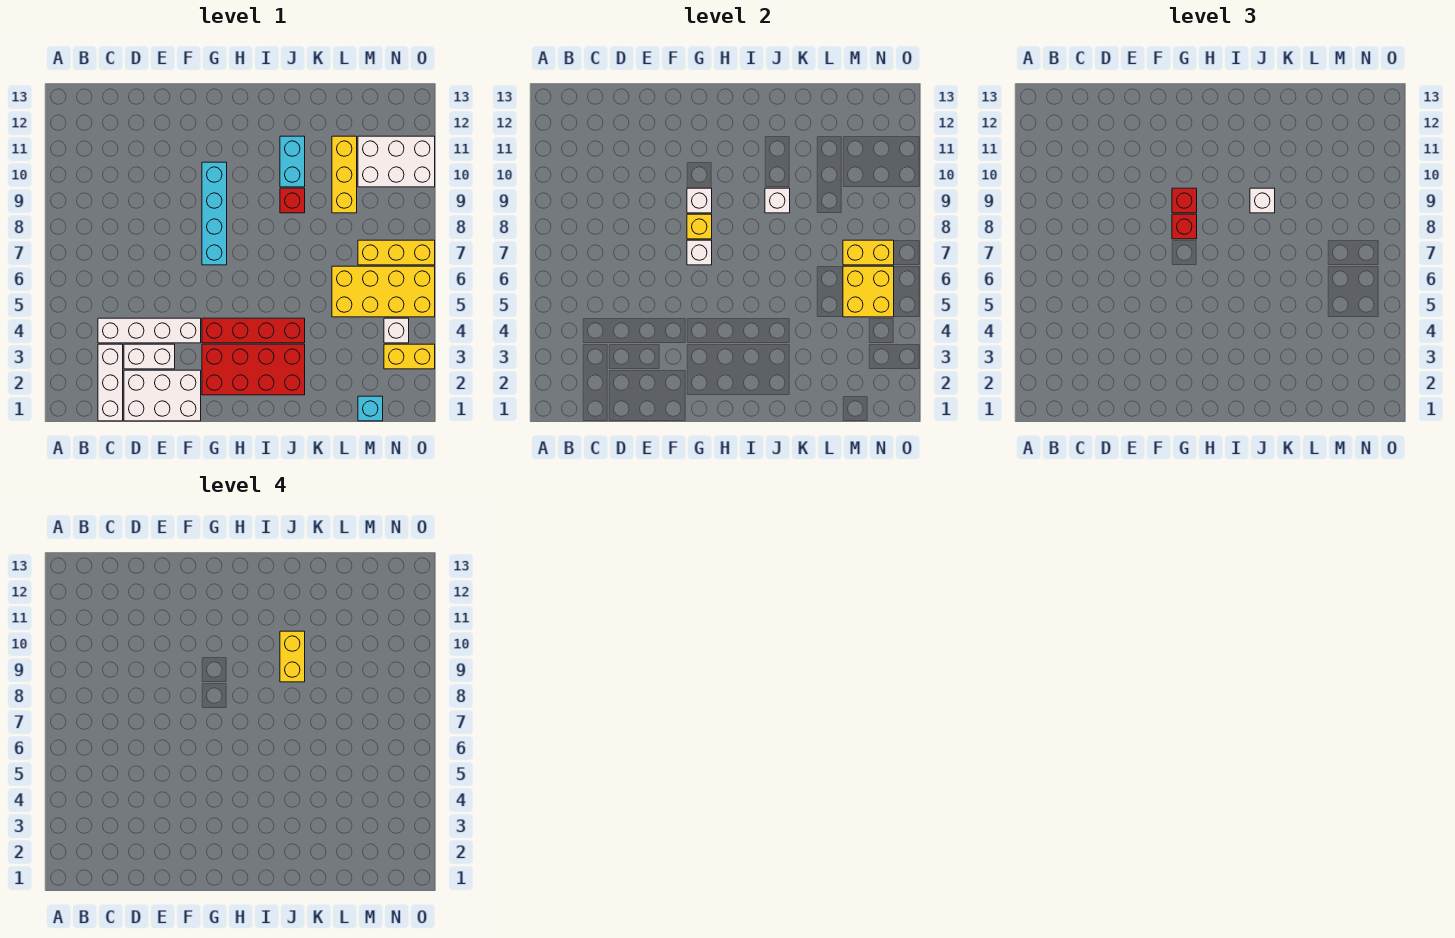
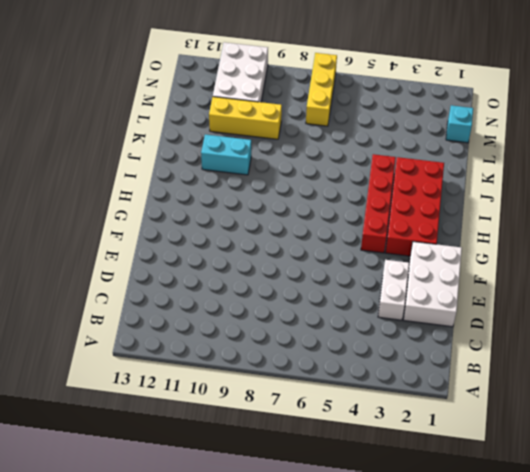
none -> white 1x3 brick [98,344,123,421]
none -> white 1x4 brick [98,318,201,343]
none -> cyan 1x4 brick [202,162,227,265]

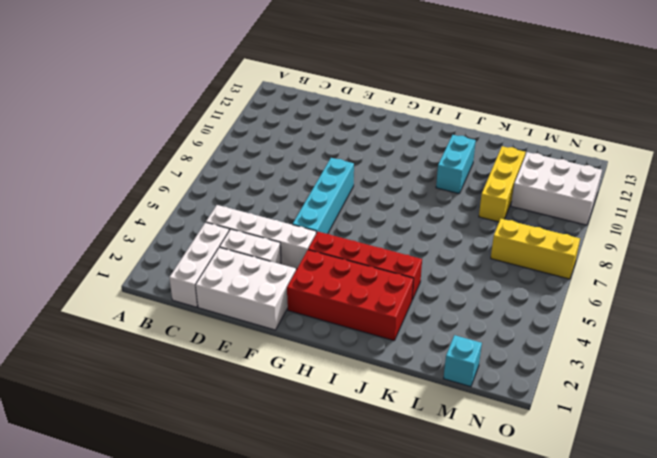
cyan 1x4 brick [293,158,354,234] -> cyan 1x4 brick moved to [202,162,227,265]
none -> red 1x1 brick [280,188,305,213]
none -> yellow 2x4 brick [332,266,435,317]
none -> yellow 1x2 brick [384,344,435,369]

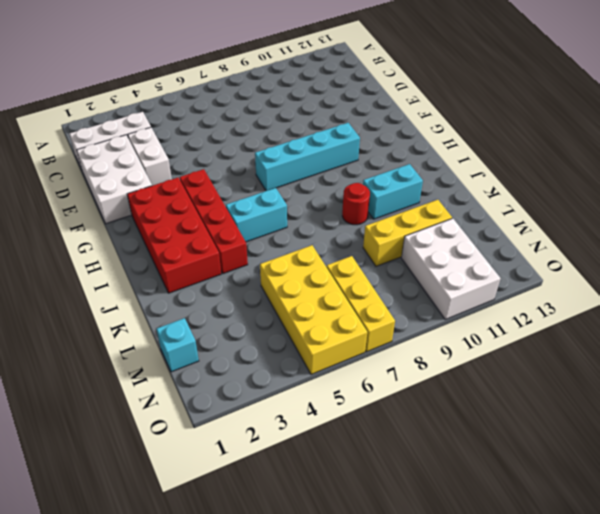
cyan 1x2 brick [226,188,287,242] -> none
red 1x1 round brick [342,183,370,225] -> red 1x1 brick [280,188,305,213]
none -> white 1x4 brick [98,318,201,343]
none -> yellow 1x2 brick [384,344,435,369]
none -> white 1x1 brick [384,318,409,343]

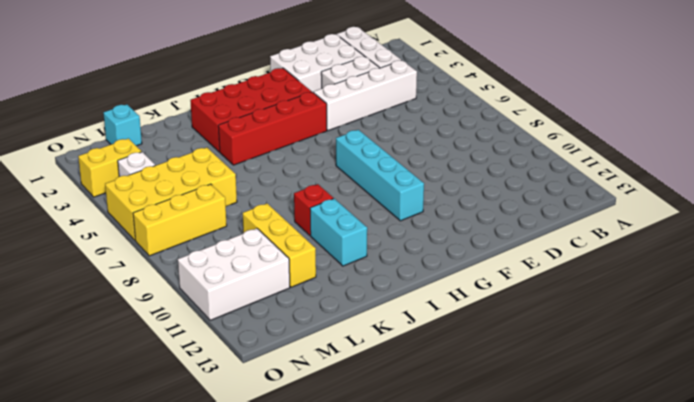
none -> white 1x1 brick [687,240,712,265]
none -> yellow 1x1 brick [687,214,712,239]
none -> white 1x1 brick [687,188,712,213]

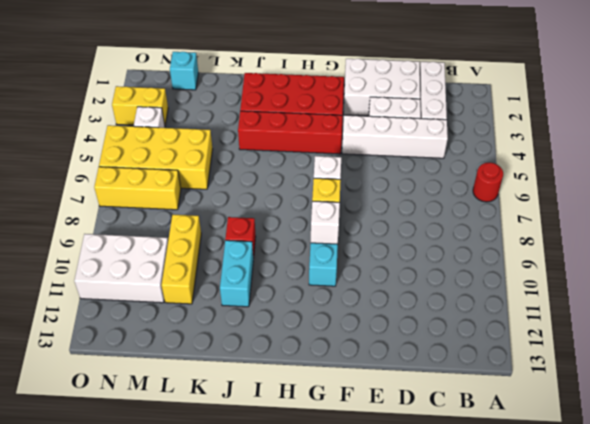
red 1x1 round brick [473,162,503,202] -> none
none -> white 1x1 brick [765,188,790,213]
none -> yellow 2x2 brick [843,266,894,317]
none -> yellow 1x2 brick [843,240,894,265]

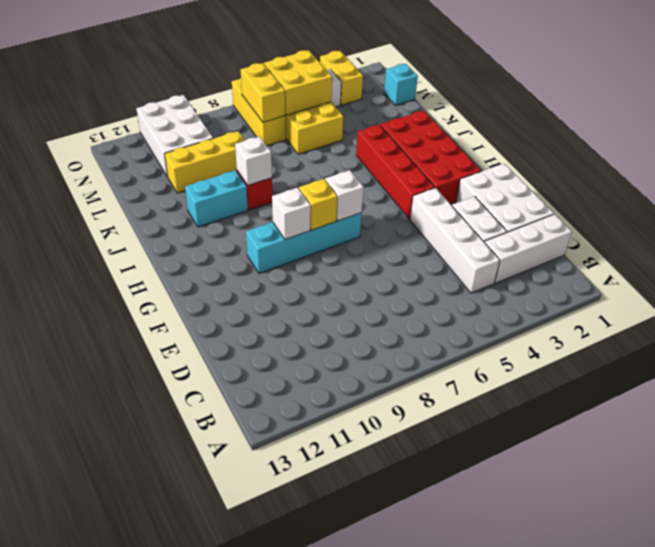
none -> red 1x1 brick [1172,214,1197,239]
none -> red 1x1 brick [1172,188,1197,213]
none -> white 1x1 brick [1250,188,1275,213]

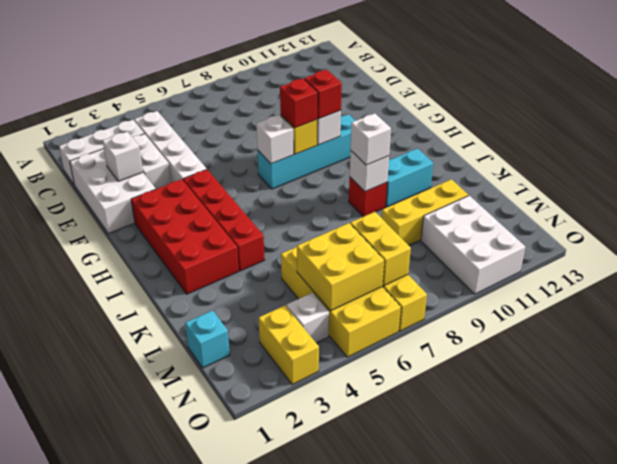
white 1x1 brick [103,131,143,181] -> none
none -> yellow 1x2 brick [280,631,305,682]

